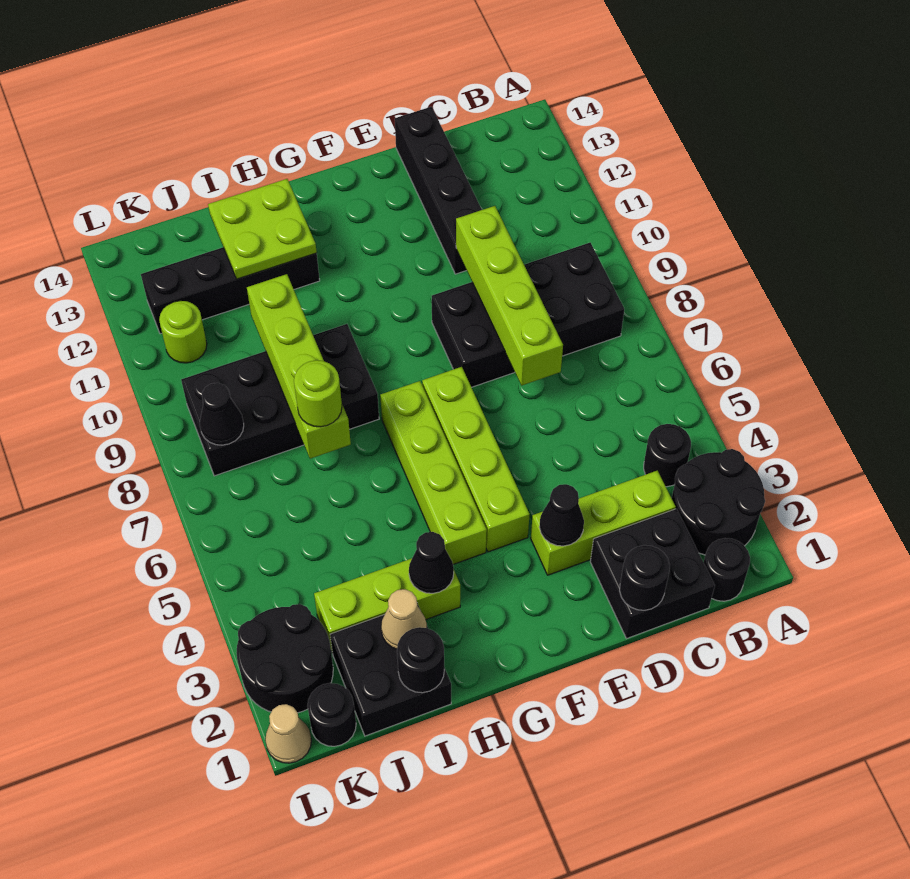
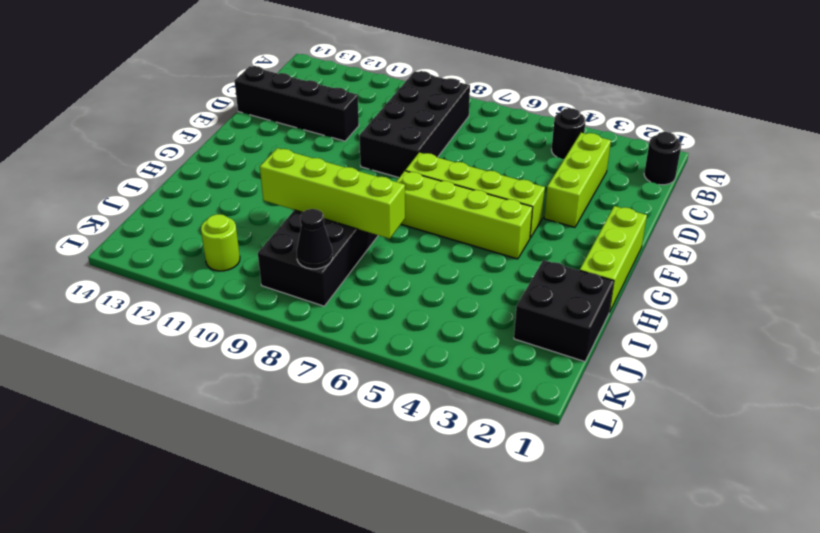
lime 1x3 brick [580,206,647,312] -> lime 1x3 brick moved to [314,558,460,653]
none -> black 2x2 round brick [672,449,765,555]
none -> black 2x2 brick [590,509,715,638]
none -> black 1x4 brick [141,247,320,334]

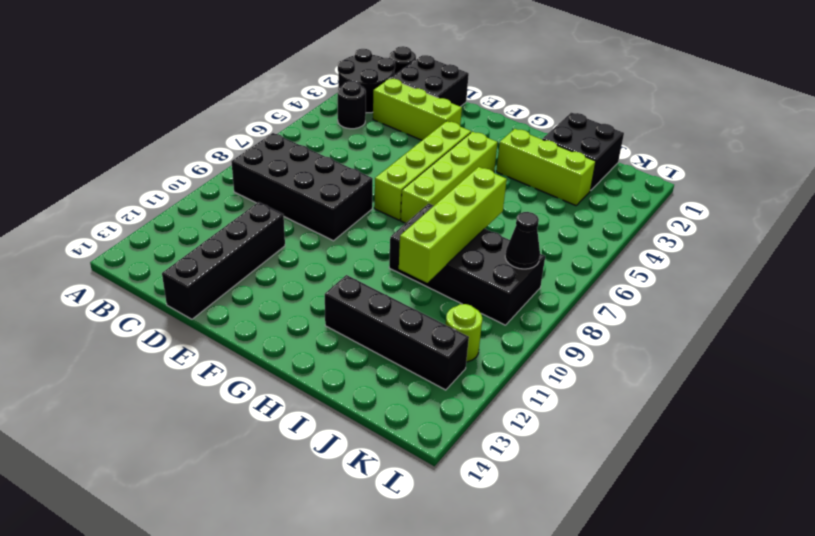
none -> black 1x1 round brick [307,683,356,746]
none -> black 2x2 round brick [237,604,333,713]
none -> tan 1x1 cone [265,704,311,763]

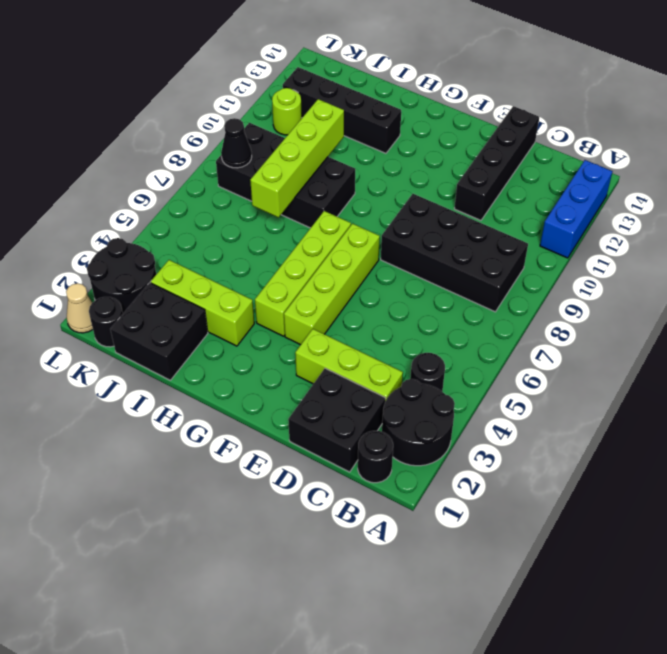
blue 1x3 brick [540,160,613,258] -> none
none -> black 1x1 round brick [620,545,670,610]
none -> lime 1x4 brick [456,206,563,386]
none -> black 1x1 cone [539,484,584,546]

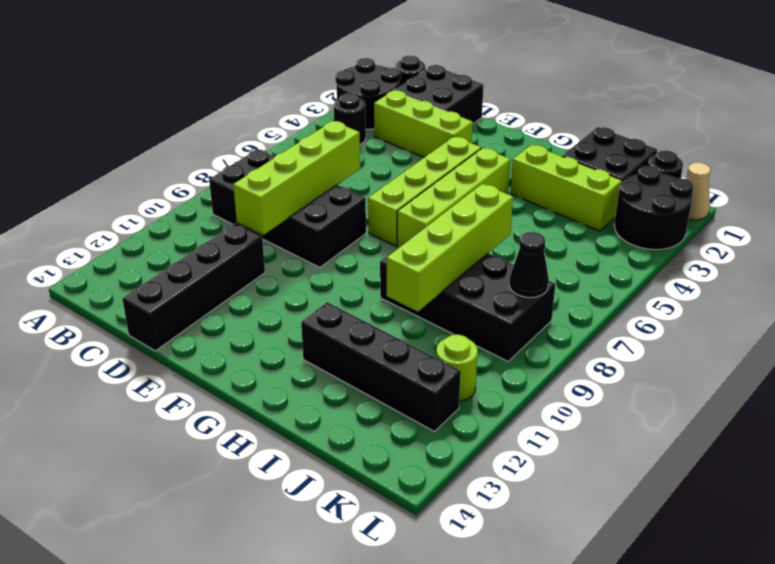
none -> black 1x1 round brick [620,545,670,610]
none -> black 1x1 cone [539,484,584,546]
none -> black 1x1 cone [409,532,454,593]

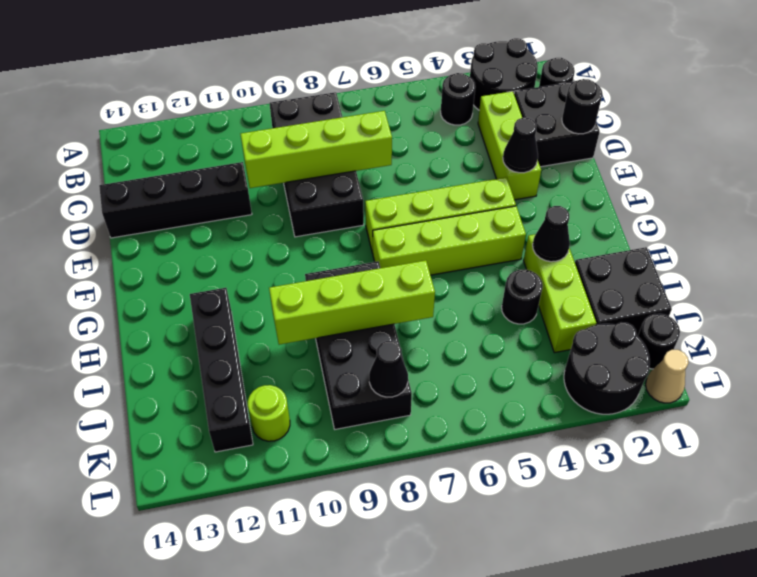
black 1x1 round brick [502,269,543,324] -> black 1x1 round brick moved to [397,627,444,693]
none -> lime 2x2 plate [208,179,317,279]
none -> tan 1x1 cone [381,589,427,649]
none -> lime 1x1 round brick [294,360,342,427]

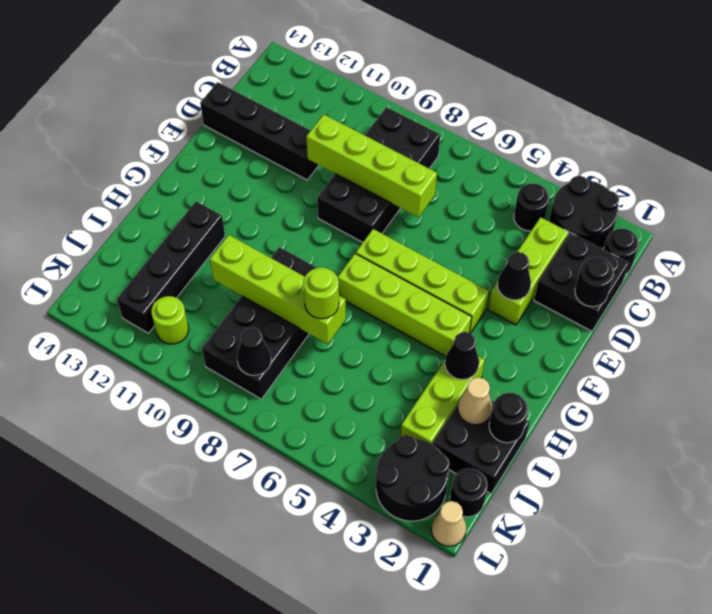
none -> lime 2x2 plate [208,179,317,279]

